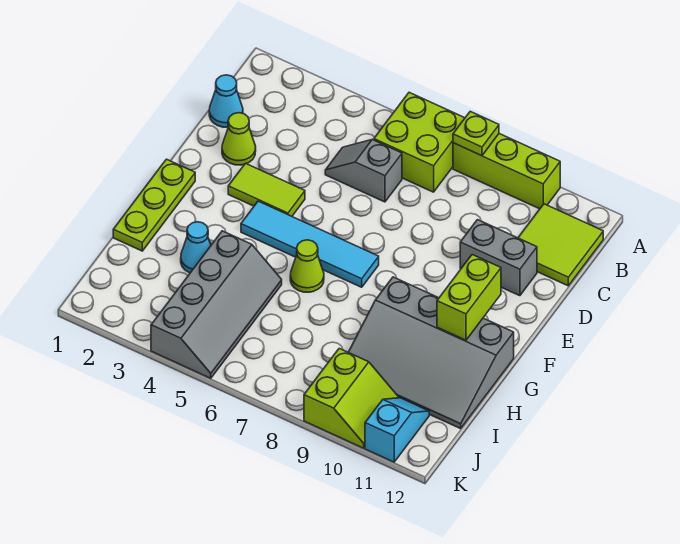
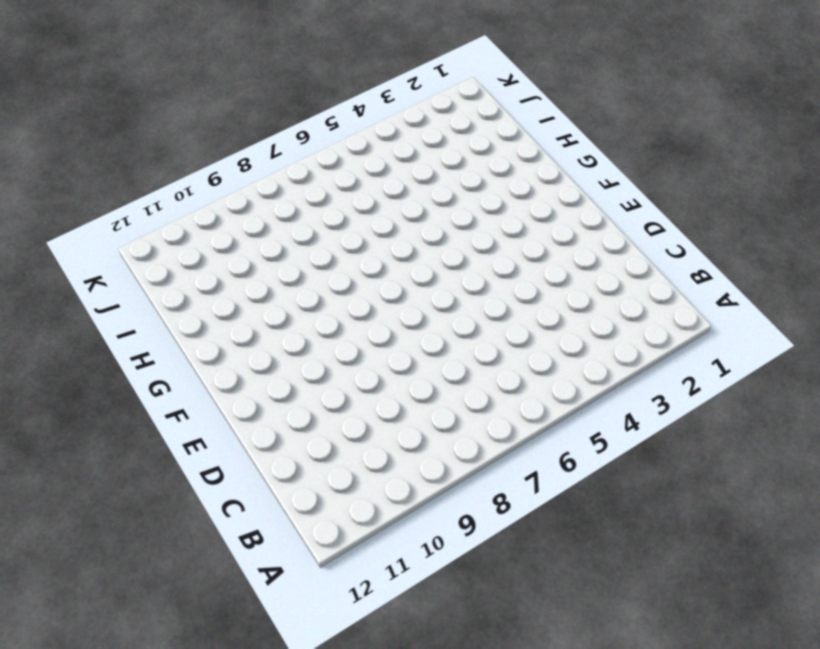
none -> lime 2x2 brick [374,92,465,192]
none -> lime 1x3 brick [453,134,560,209]
none -> lime 2x2 tile [518,204,603,286]

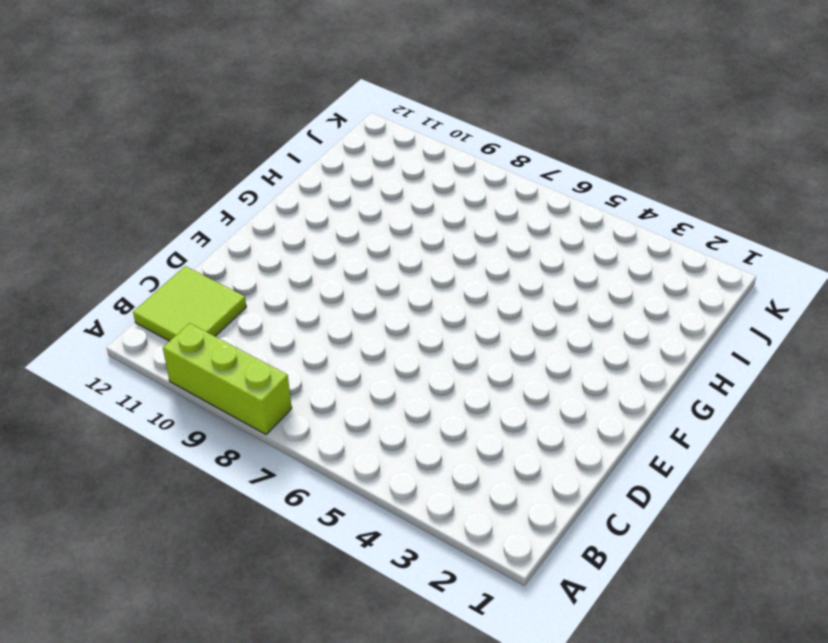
none -> lime 2x2 brick [374,92,465,192]
none -> cyan 1x1 cone [209,75,243,127]
none -> grey 1x2 slope [325,140,402,202]

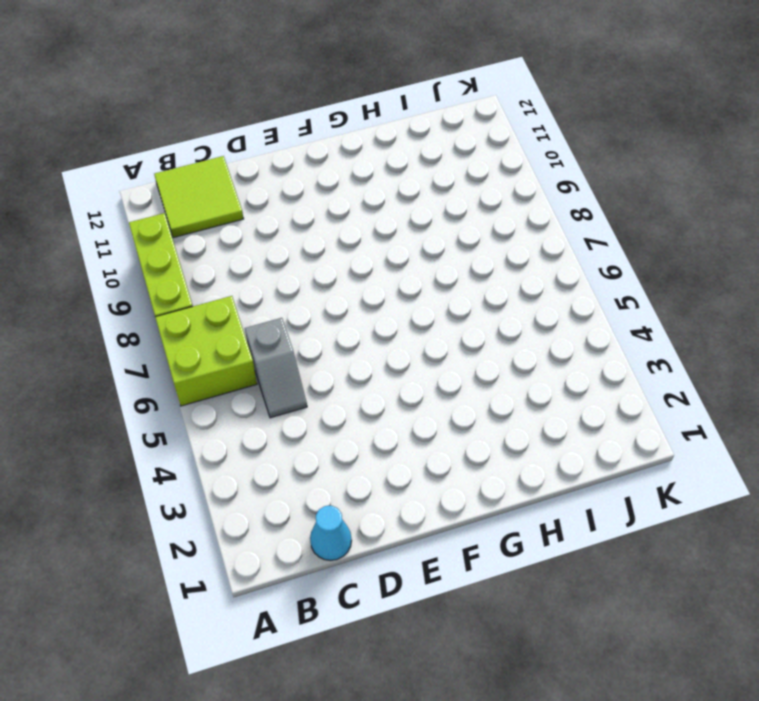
none -> lime 1x1 cone [222,113,256,165]
none -> grey 1x2 brick [460,220,537,296]
none -> lime 1x2 tile [228,163,305,216]

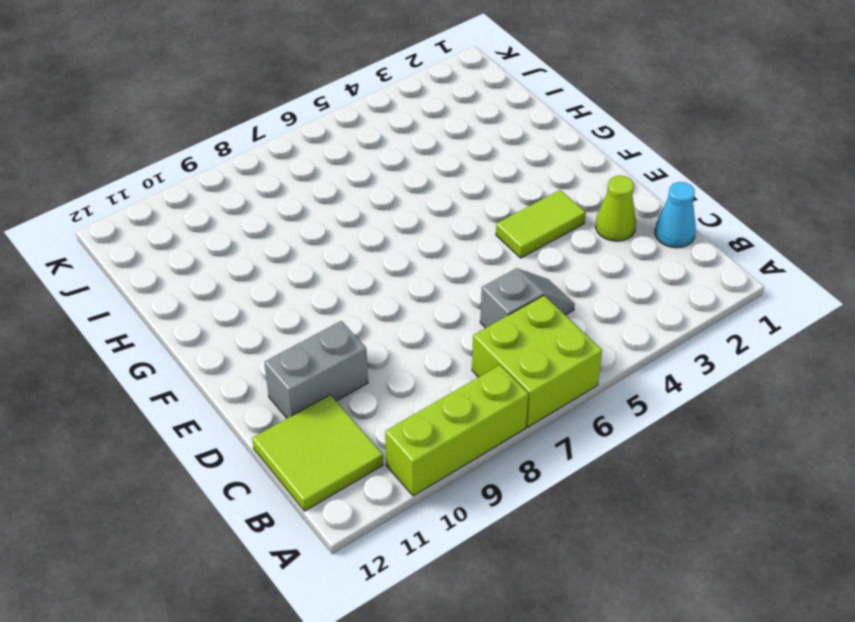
none -> lime 1x3 plate [113,159,195,251]
none -> cyan 1x4 tile [241,201,379,287]
none -> lime 1x1 cone [290,240,324,292]

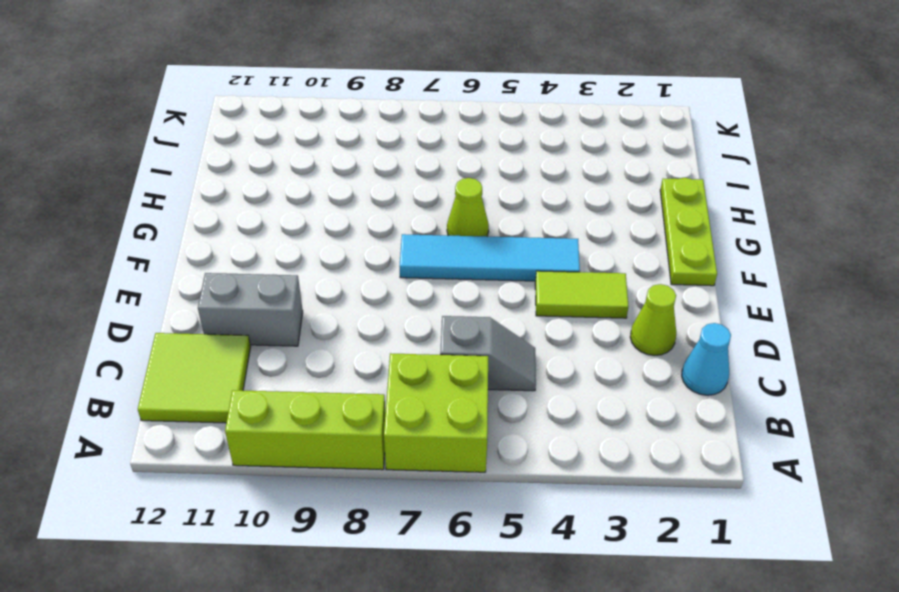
none -> grey 3x4 slope [348,277,514,429]
none -> cyan 1x1 cone [181,222,211,273]
none -> grey 2x4 slope [151,231,282,378]

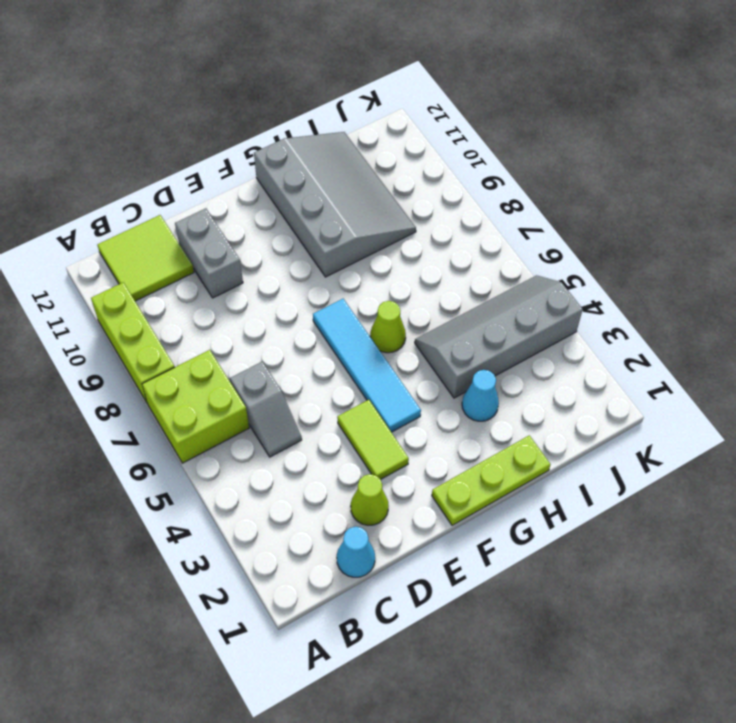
none -> lime 2x2 slope [304,348,399,448]
none -> cyan 1x2 slope [365,398,429,462]
none -> lime 1x1 plate [453,111,499,156]

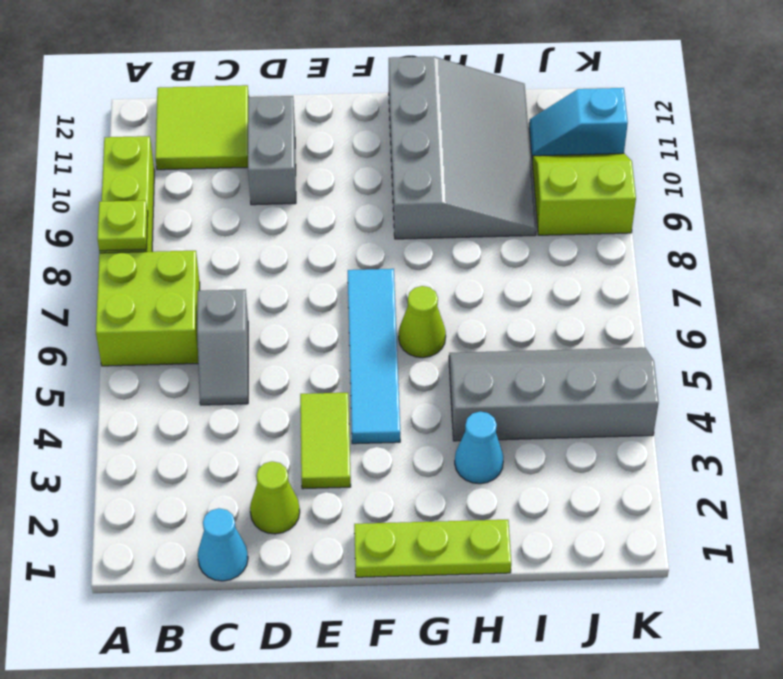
none -> lime 1x2 brick [437,255,501,340]

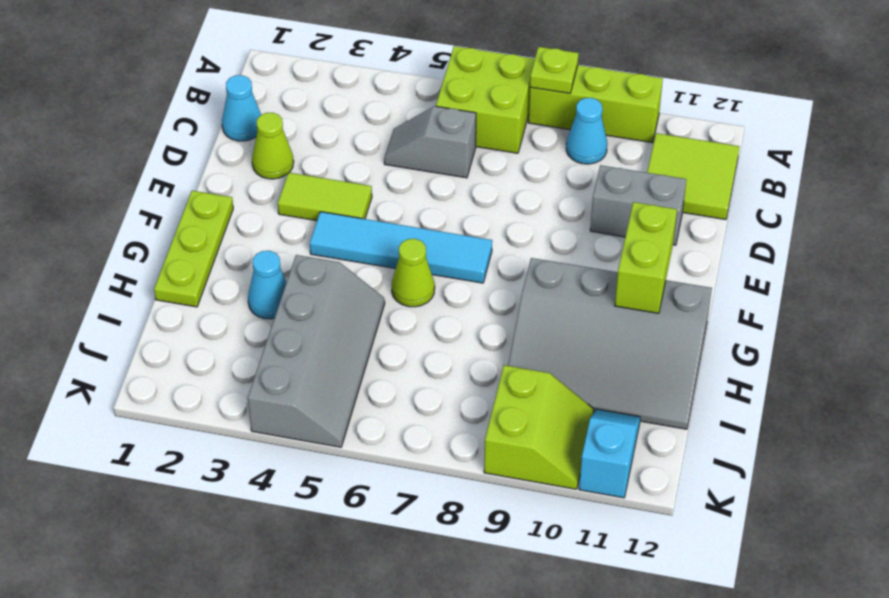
cyan 1x1 cone [566,98,607,164] -> none

